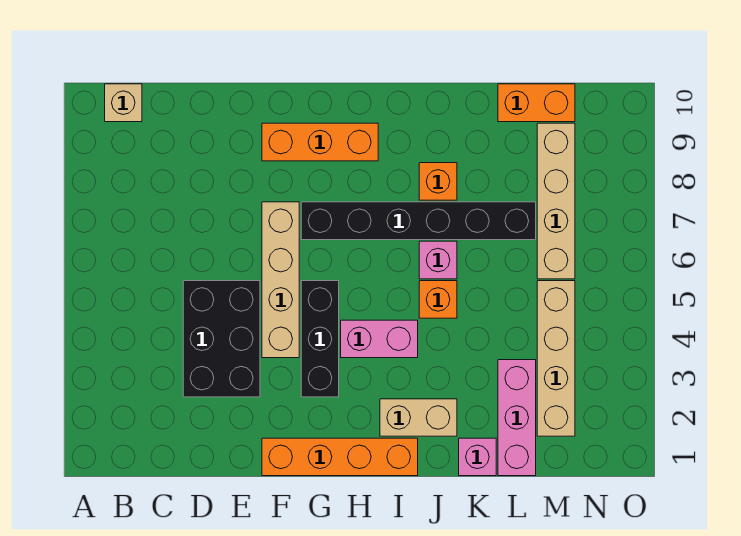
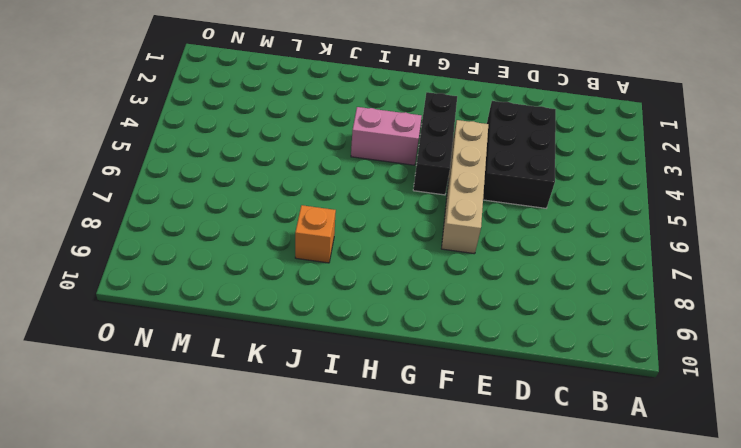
none -> tan 1x1 brick [105,84,142,122]
none -> orange 1x4 brick [262,438,418,476]
none -> orange 1x3 brick [262,123,378,161]

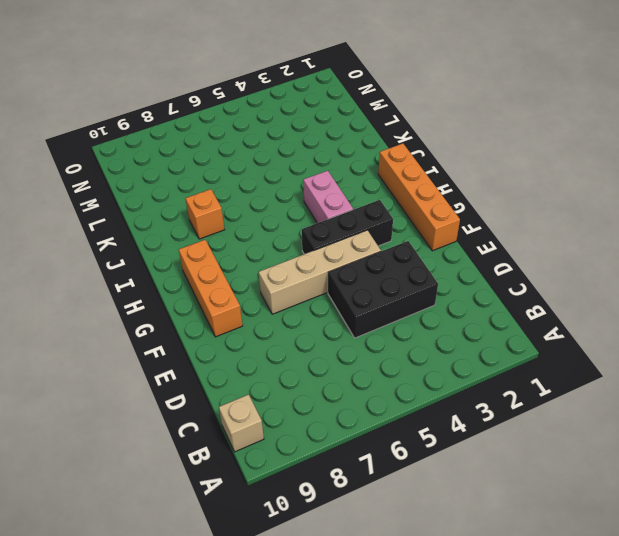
none -> black 1x6 brick [301,202,536,240]
none -> tan 1x2 brick [380,399,457,436]
none -> orange 1x1 brick [419,281,457,318]

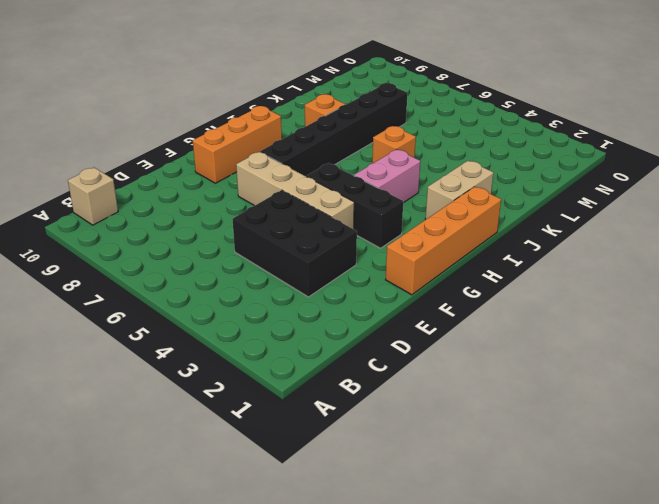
none -> pink 1x1 brick [419,241,457,279]
none -> pink 1x1 brick [459,438,496,476]
none -> pink 1x3 brick [498,360,536,476]

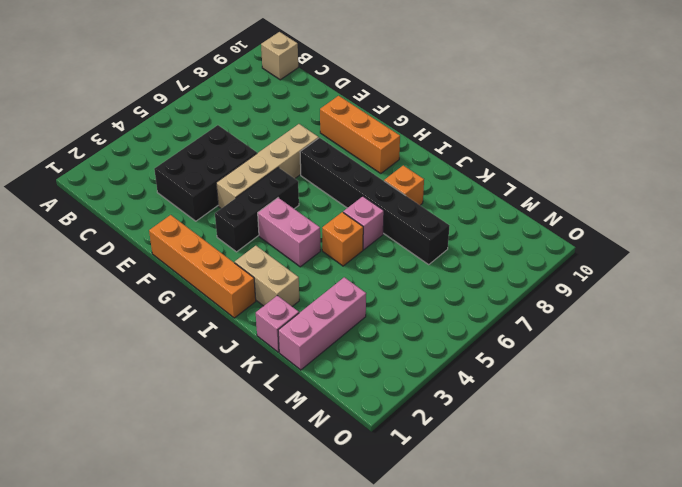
none -> orange 1x2 brick [498,84,575,122]
none -> tan 1x4 brick [537,281,575,436]
none -> tan 1x4 brick [537,123,575,279]

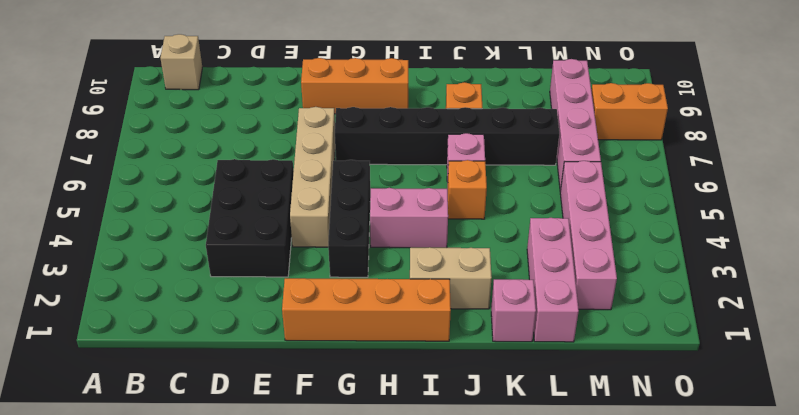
pink 1x4 brick [560,161,617,310] -> tan 1x4 brick [537,281,575,436]
pink 1x4 brick [550,59,601,192] -> tan 1x4 brick [537,123,575,279]
orange 1x2 brick [591,83,668,140] -> orange 1x2 brick moved to [498,84,575,122]

